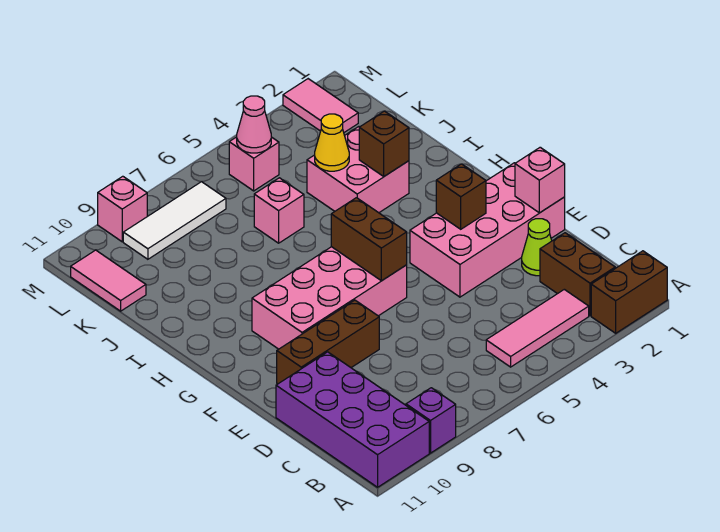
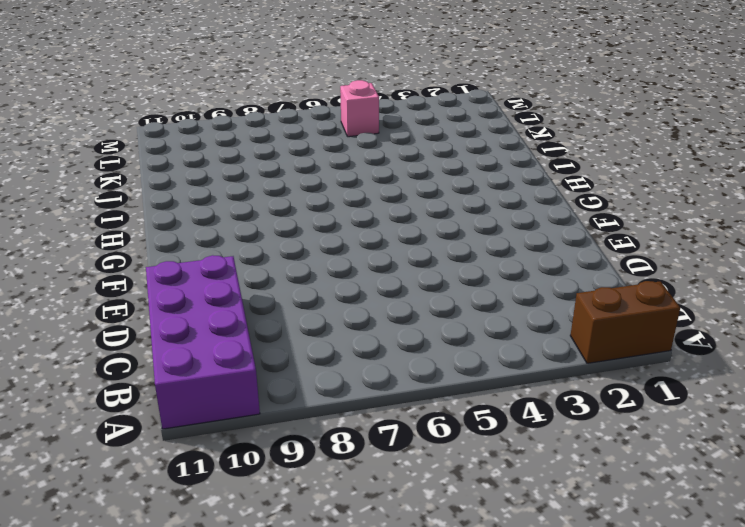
none -> purple 1x1 brick [406,388,456,453]
none -> brown 1x2 brick [540,233,615,316]
none -> pink 1x3 tile [486,289,589,367]

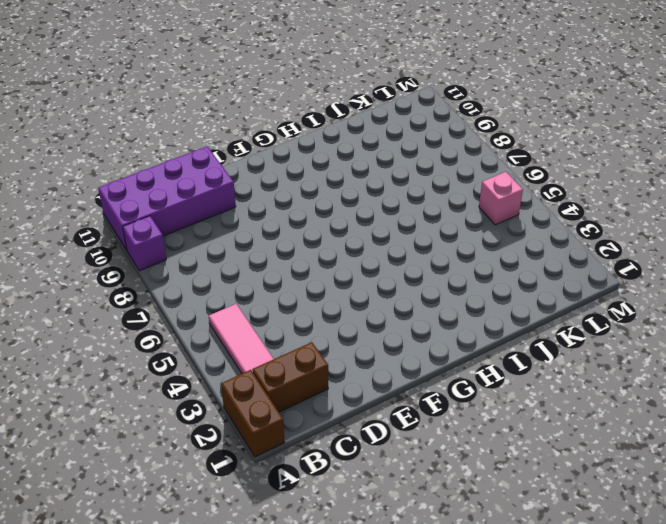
none -> lime 1x1 cone [522,219,552,276]
none -> pink 2x4 brick [410,163,565,297]
none -> brown 1x3 brick [277,300,379,384]

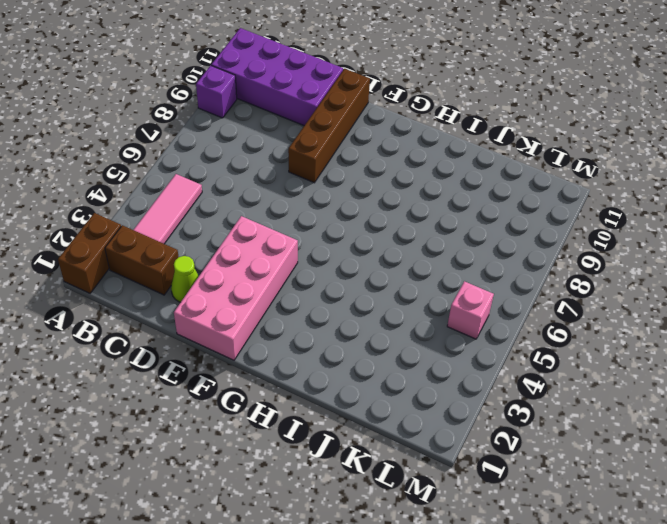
brown 1x4 brick [288,69,370,183] -> brown 1x3 brick [277,300,379,384]
none -> pink 2x4 brick [252,247,407,349]
none -> pink 2x2 brick [307,127,409,213]
none -> pink 1x1 brick [254,178,304,243]

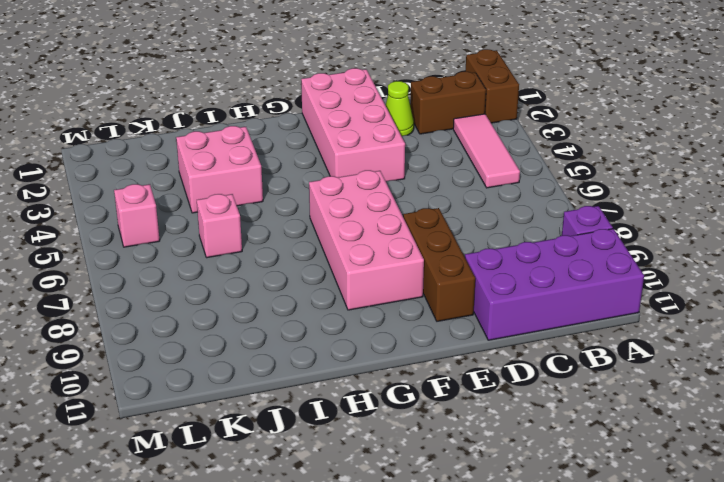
none -> pink 1x2 tile [71,250,146,311]
none -> pink 1x2 tile [283,79,358,132]
none -> white 1x3 tile [123,182,226,259]

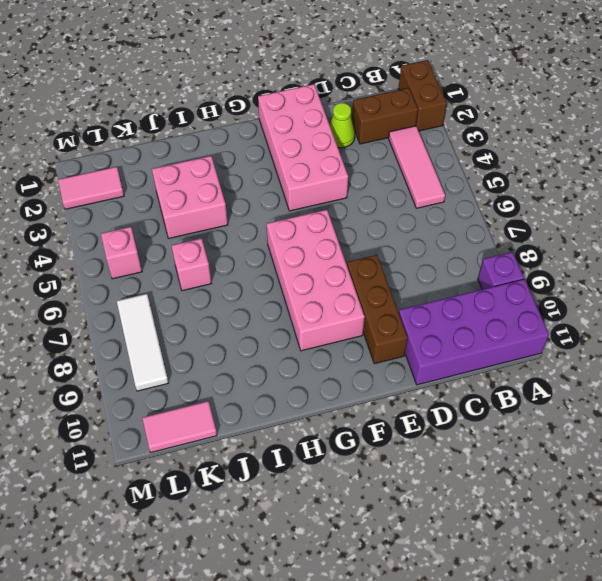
none -> pink 1x1 brick [98,176,147,242]
none -> pink 1x1 brick [515,147,565,213]
none -> brown 1x1 brick [436,164,486,229]

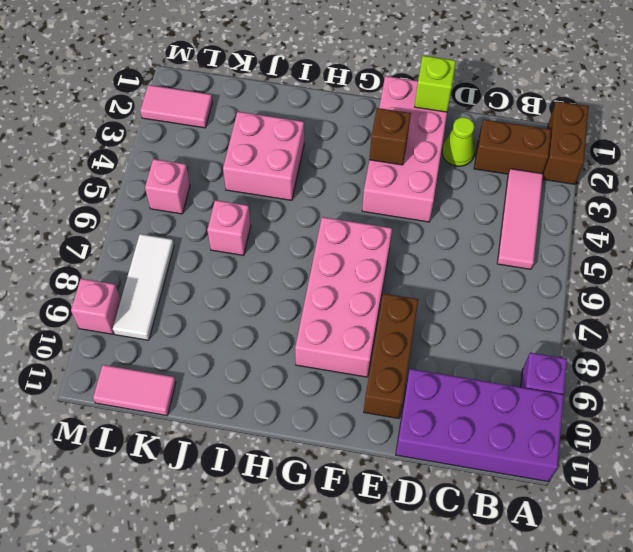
lime 1x1 brick [415,56,456,112] -> pink 1x1 brick [515,147,565,213]
none -> brown 1x2 brick [331,198,407,281]
none -> brown 1x1 brick [359,111,409,176]
none -> yellow 1x1 cone [315,114,349,171]

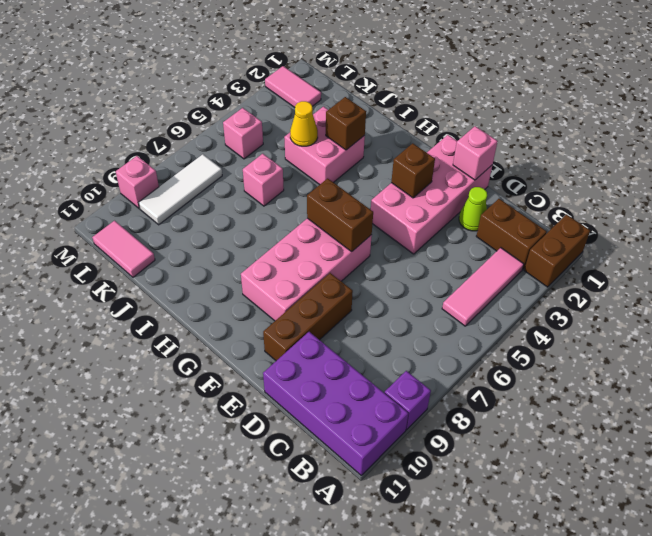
none -> pink 1x1 cone [237,96,271,153]

